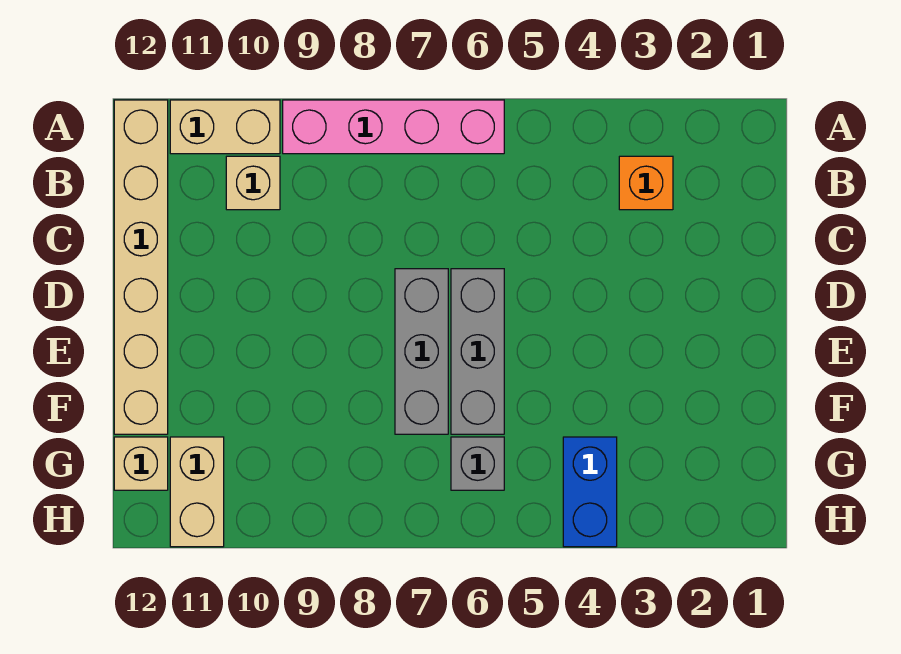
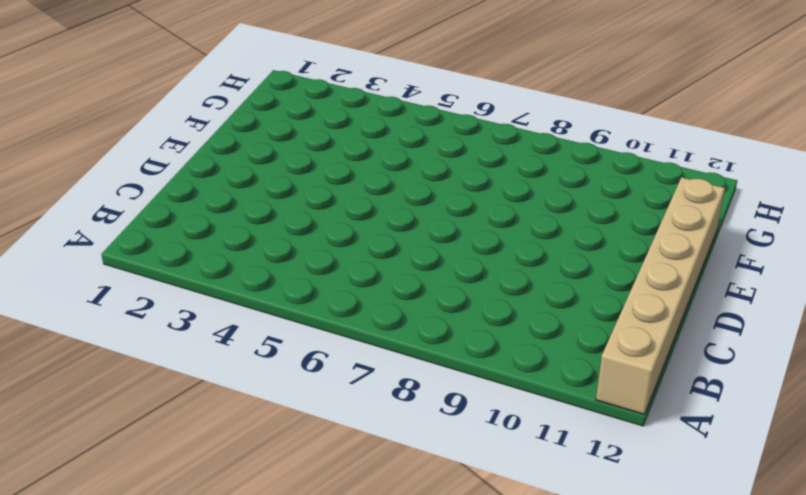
none -> pink 1x4 brick [283,100,504,154]
none -> tan 1x2 brick [170,100,280,154]

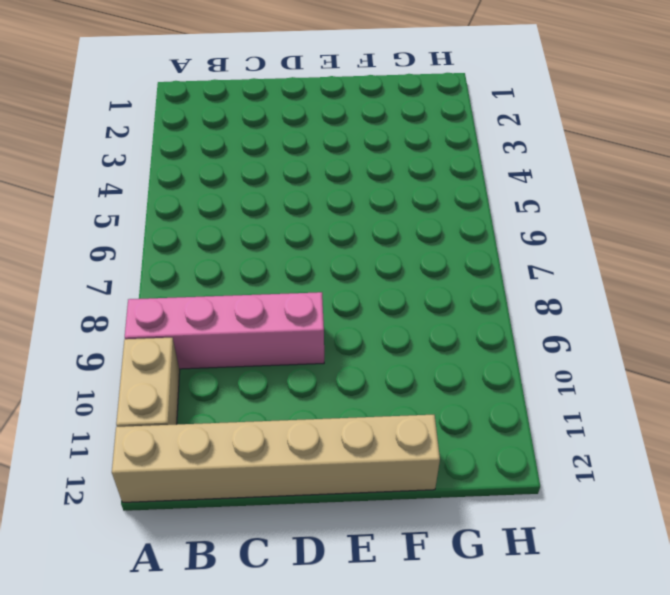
pink 1x4 brick [125,292,324,369] -> pink 1x4 brick turned to [283,100,504,154]
none -> orange 1x1 brick [619,156,673,210]
none -> tan 1x1 brick [226,156,280,210]

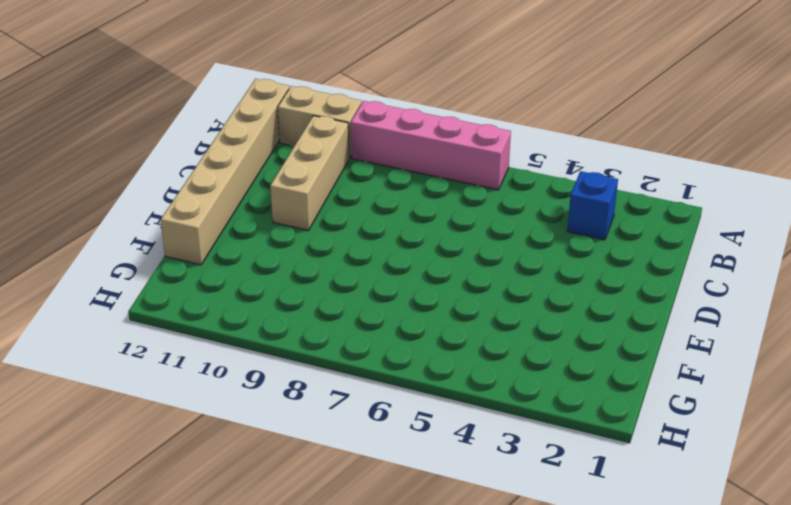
blue 1x1 brick [567,171,618,240] -> orange 1x1 brick [619,156,673,210]
tan 1x3 brick [270,116,349,230] -> tan 1x1 brick [226,156,280,210]
none -> grey 1x3 brick [451,269,504,434]
none -> grey 1x3 brick [395,269,448,434]

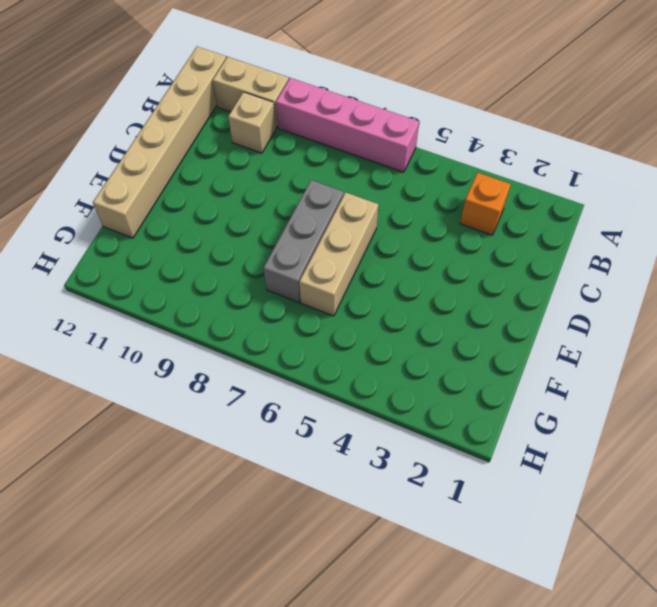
tan 1x3 brick [299,192,379,316] -> grey 1x3 brick [451,269,504,434]
none -> blue 1x2 brick [563,437,617,547]
none -> grey 1x1 brick [451,437,504,490]

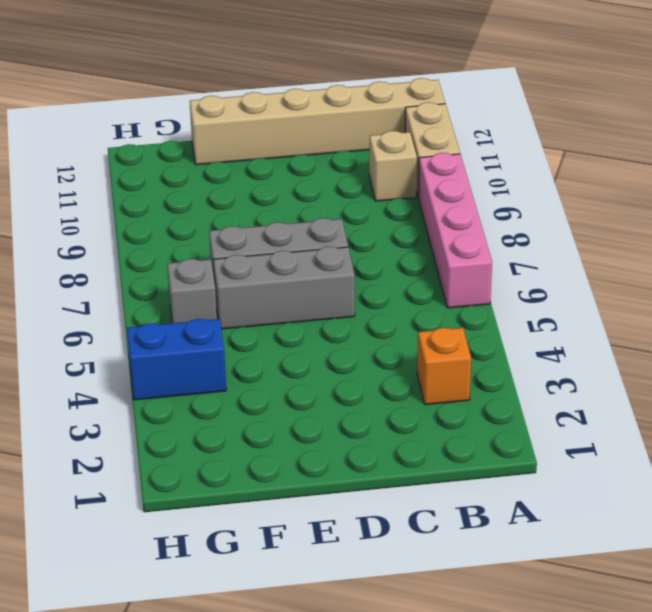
none -> tan 1x2 brick [170,437,224,547]
none -> tan 1x1 brick [114,437,168,490]

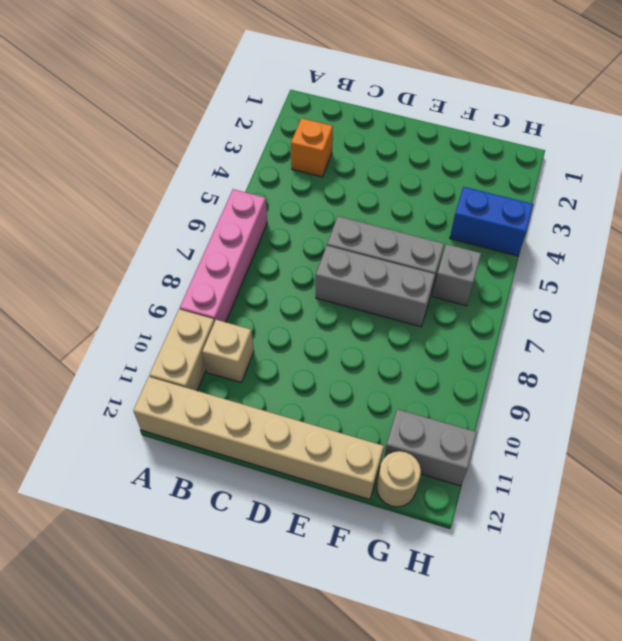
grey 1x2 brick [384,409,477,486] -> tan 1x2 brick [170,437,224,547]
tan 1x1 round brick [377,451,421,507] -> tan 1x1 brick [114,437,168,490]

